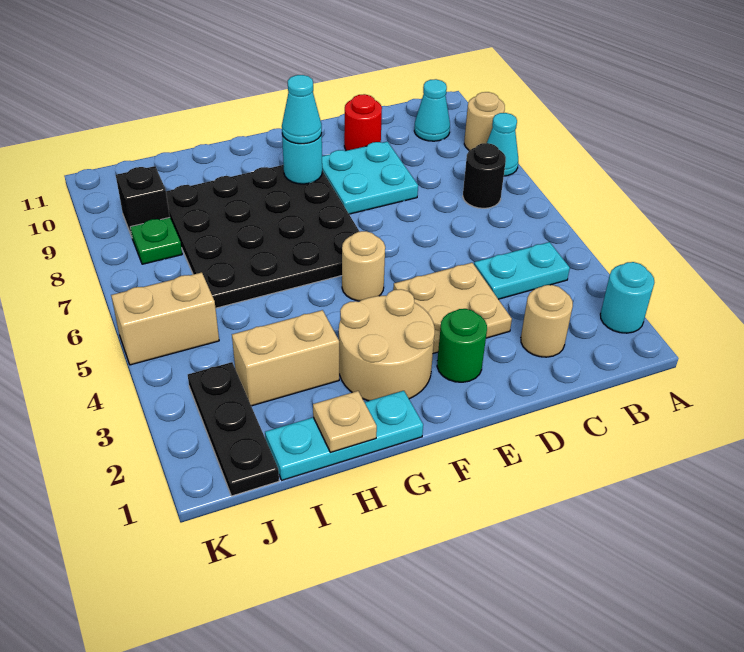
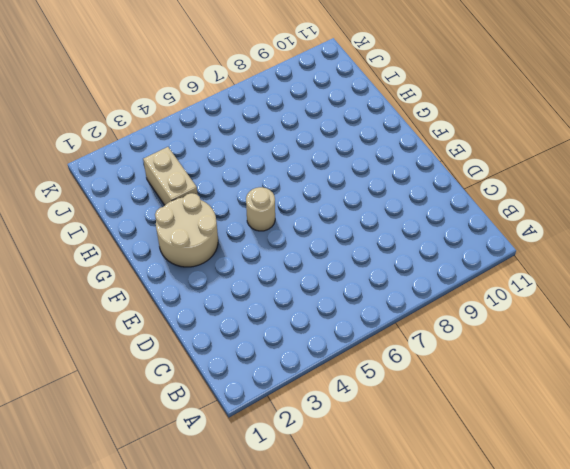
none -> cyan 1x1 round brick [600,262,654,333]
none -> cyan 1x1 cone [487,113,518,176]
none -> tan 1x1 round brick [464,92,505,151]

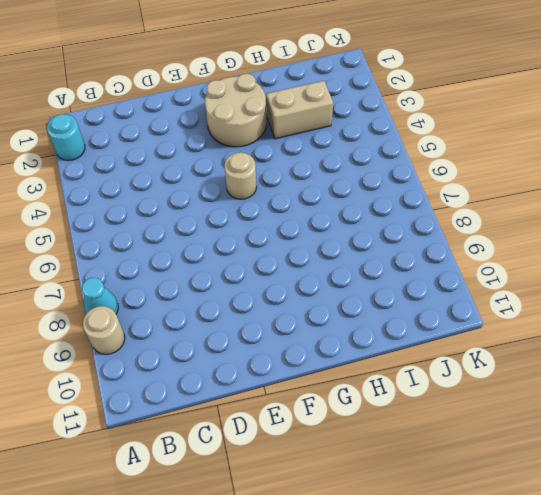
none -> cyan 1x2 plate [474,242,570,299]
none -> black 1x1 round brick [463,143,506,208]
none -> cyan 1x1 cone [414,79,450,141]

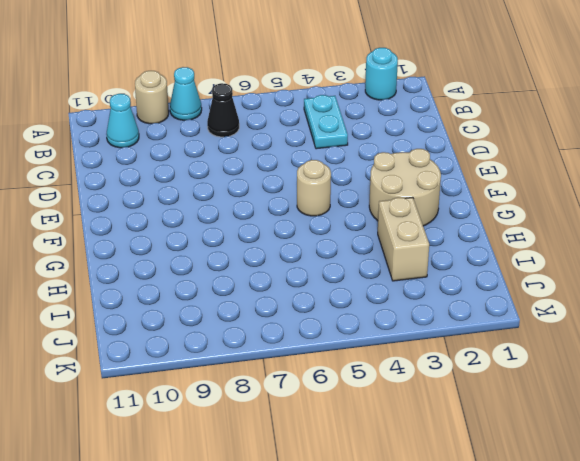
black 1x1 cone [207,83,239,137] -> black 1x1 round brick [463,143,506,208]
none -> tan 1x1 round brick [521,285,573,357]
none -> tan 2x2 plate [393,263,512,353]
none -> cyan 2x2 plate [322,142,418,214]

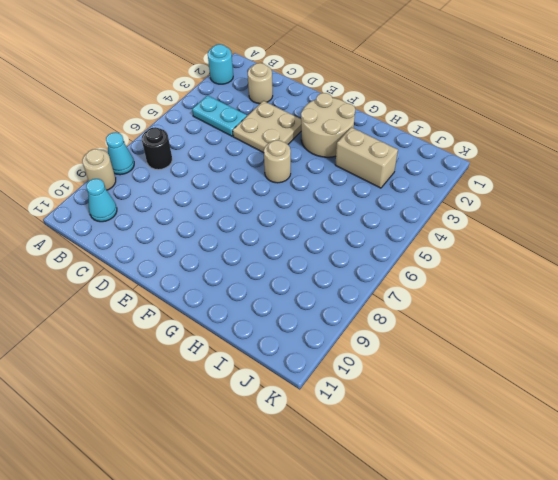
none -> cyan 2x2 plate [322,142,418,214]
none -> red 1x1 round brick [344,94,382,151]
none -> green 1x1 round brick [437,309,487,382]

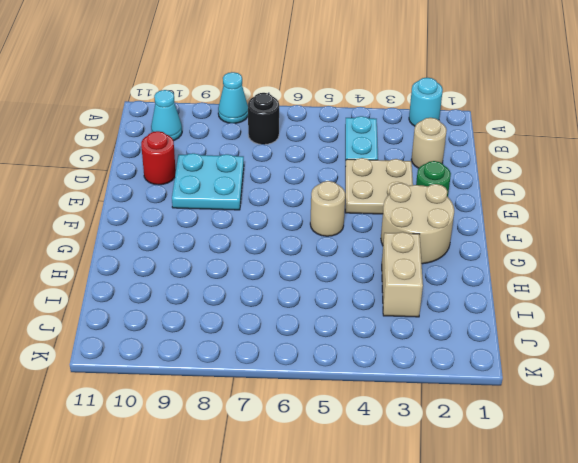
none -> tan 1x1 round brick [464,92,505,151]
none -> black 4x4 plate [166,165,360,308]
none -> cyan 1x3 plate [265,391,423,480]

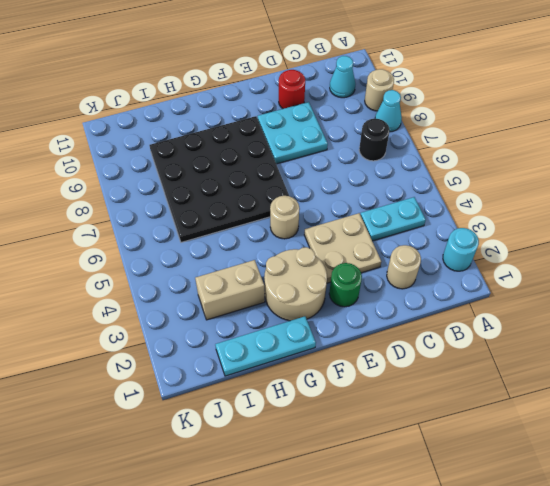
none -> black 1x3 plate [188,362,279,496]
none -> tan 1x2 brick [111,272,219,365]
none -> green 1x1 plate [130,218,182,264]

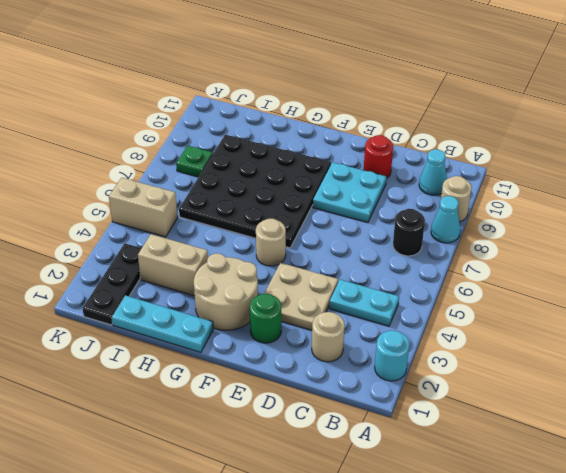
none -> black 1x1 brick [116,166,170,236]
none -> cyan 1x1 round brick [282,133,322,184]
none -> tan 1x1 plate [313,391,377,452]

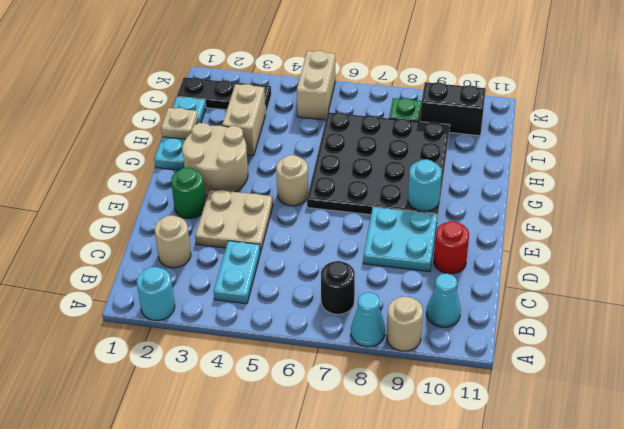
black 1x2 brick [420,82,486,136] -> black 1x1 brick [116,166,170,236]
none -> cyan 1x1 cone [282,75,322,144]

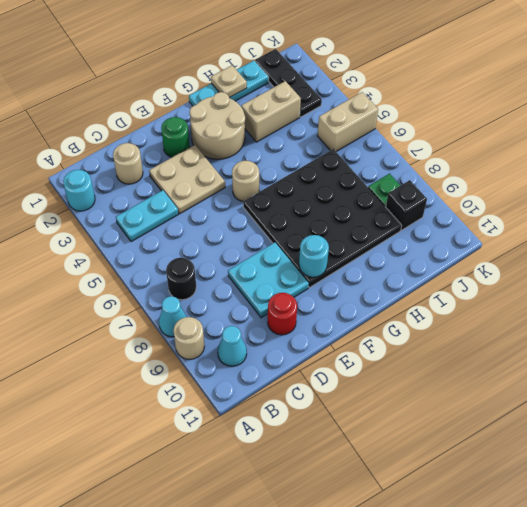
none -> cyan 1x1 cone [282,75,322,144]

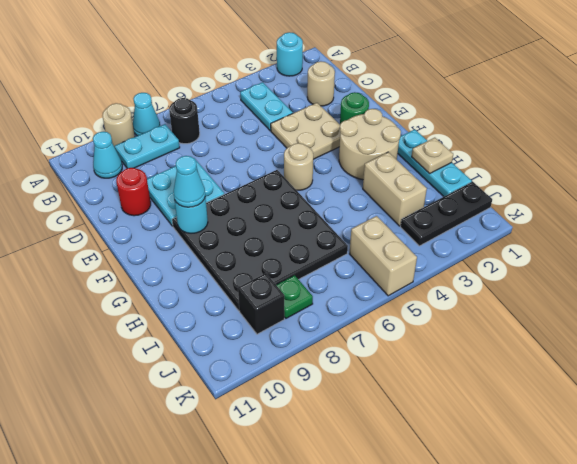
cyan 1x2 plate [114,124,180,168] -> none

